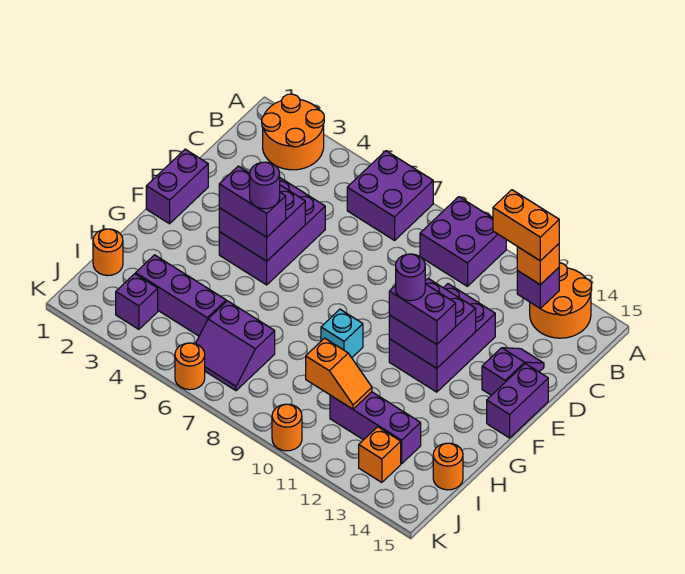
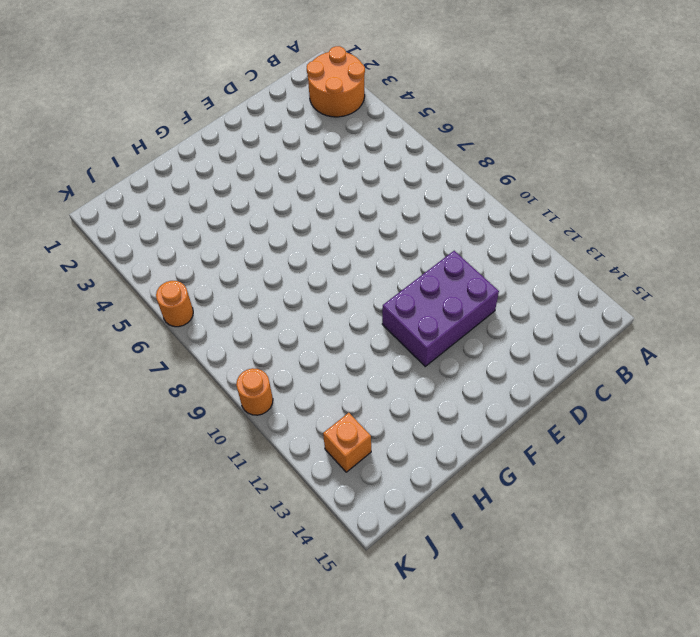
none -> purple 2x2 brick [347,151,433,240]
none -> purple 2x2 brick [420,197,506,286]
none -> orange 2x2 round brick [530,263,592,338]

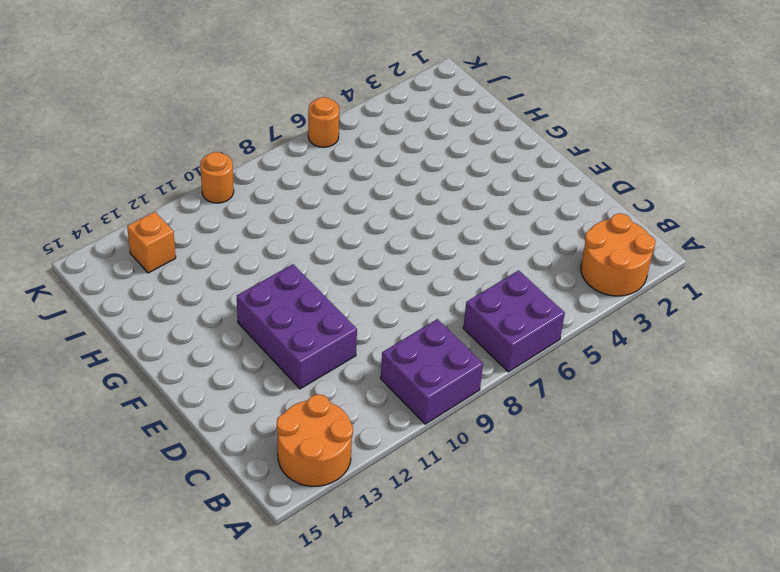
none -> purple 2x3 brick [219,178,325,285]
none -> purple 1x2 slope [482,348,544,395]
none -> purple 1x2 brick [146,149,208,224]

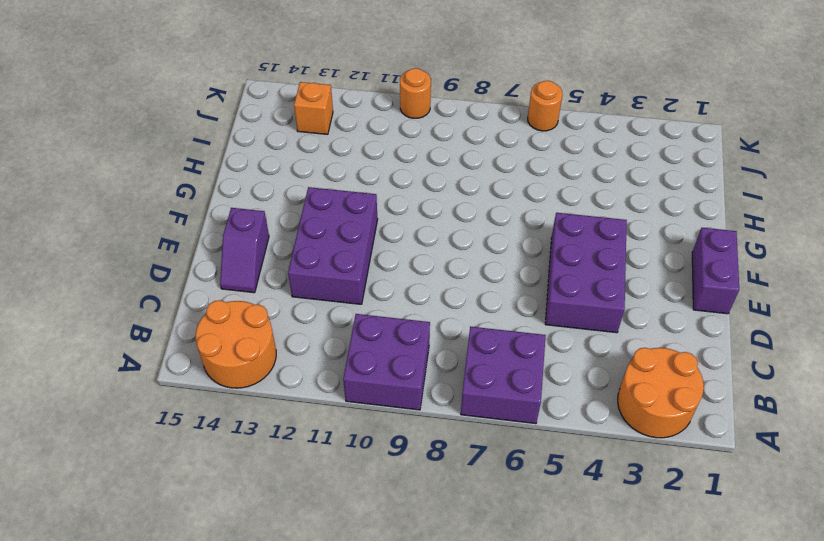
none -> purple 1x2 brick [487,364,548,438]
none -> cyan 1x1 brick [321,309,363,358]
none -> orange 1x1 round brick [93,229,123,276]

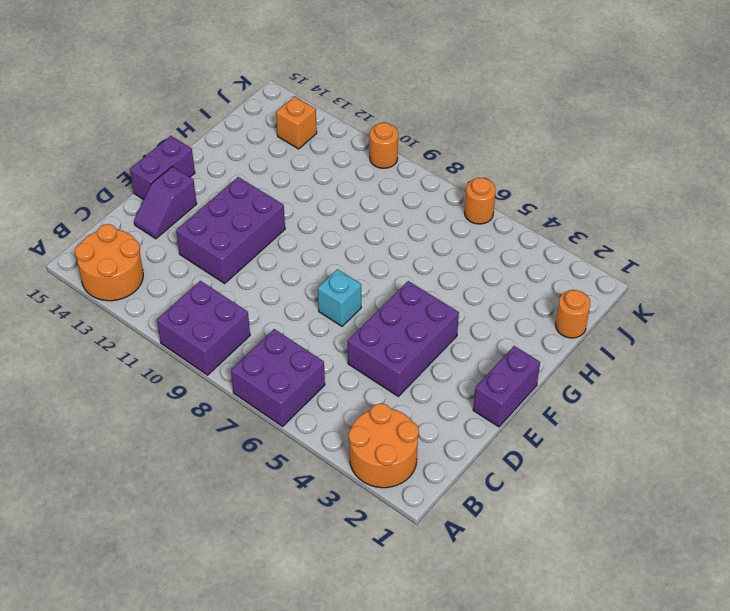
cyan 1x1 brick [318,269,361,326] -> cyan 1x1 brick moved to [321,309,363,358]
none -> purple 1x3 brick [136,255,226,336]
none -> purple 2x2 slope [195,301,275,391]
none -> purple 1x3 brick [330,392,421,464]

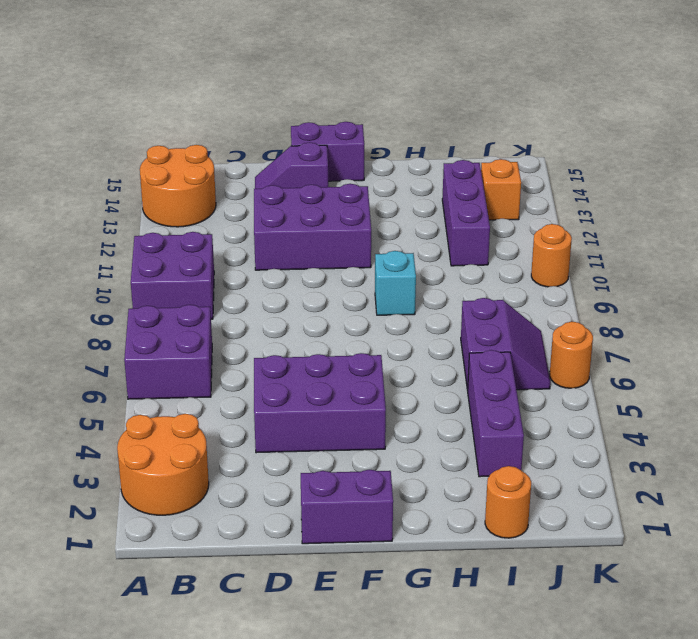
none -> orange 1x1 round brick [433,443,463,490]
none -> purple 1x1 brick [116,274,158,329]
none -> purple 1x1 brick [517,268,559,309]

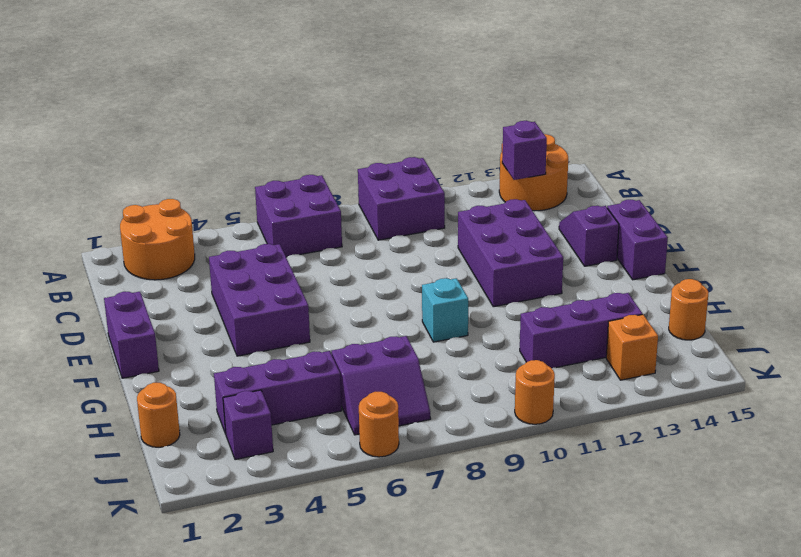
none -> purple 2x2 brick [219,185,305,261]
none -> purple 2x2 brick [389,278,476,368]
none -> orange 1x2 slope [306,338,372,409]

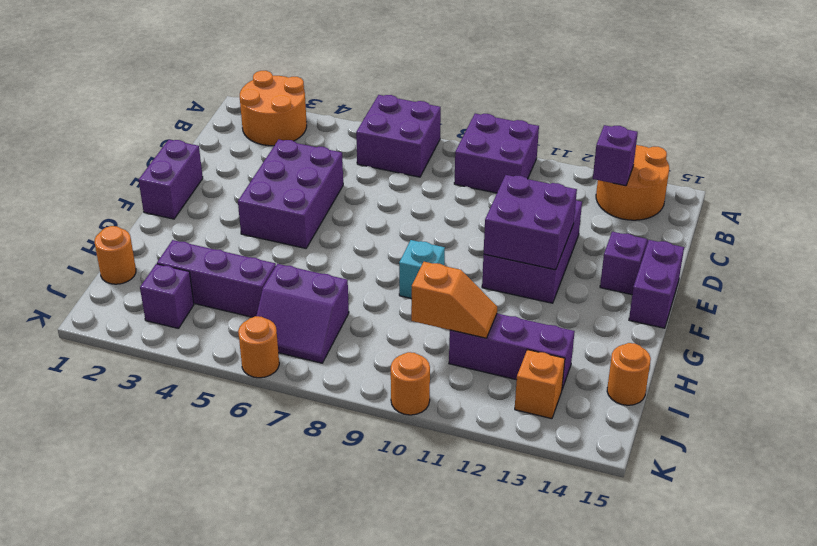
none -> purple 2x2 brick [219,185,305,261]
none -> orange 1x1 brick [517,244,559,285]
none -> purple 1x2 brick [219,166,286,237]

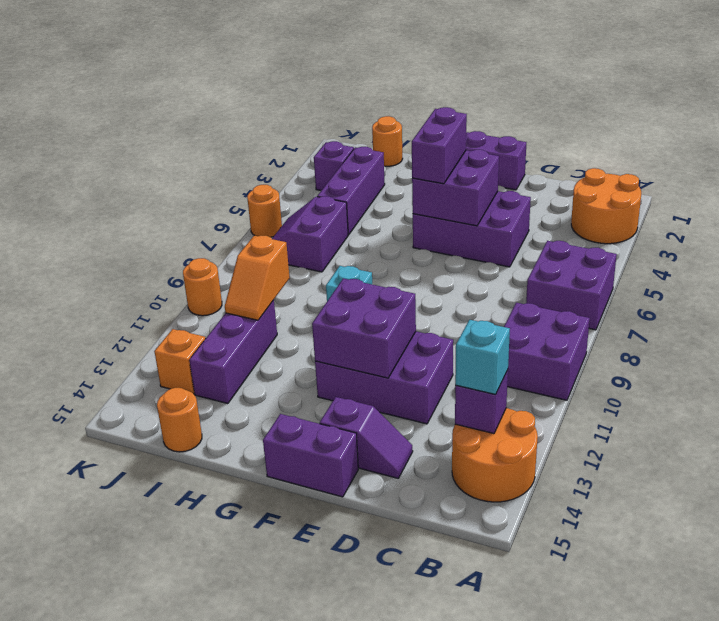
cyan 1x1 brick [455,320,510,394] -> orange 1x1 brick [517,244,559,285]
none -> purple 1x2 brick [389,284,456,344]
none -> orange 1x2 brick [493,190,559,261]
none -> purple 1x1 round brick [250,162,280,209]

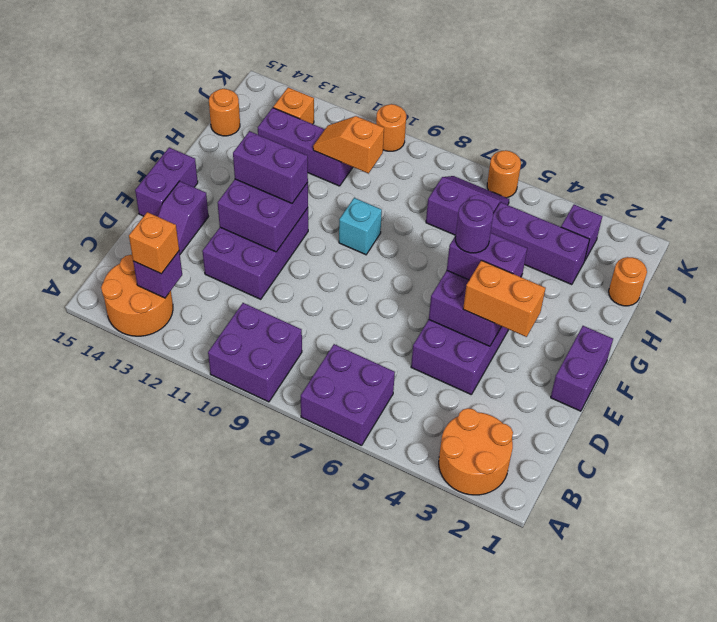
orange 1x2 brick [463,260,545,337] -> orange 1x2 brick moved to [493,190,559,261]
none -> purple 1x1 round brick [396,254,425,301]

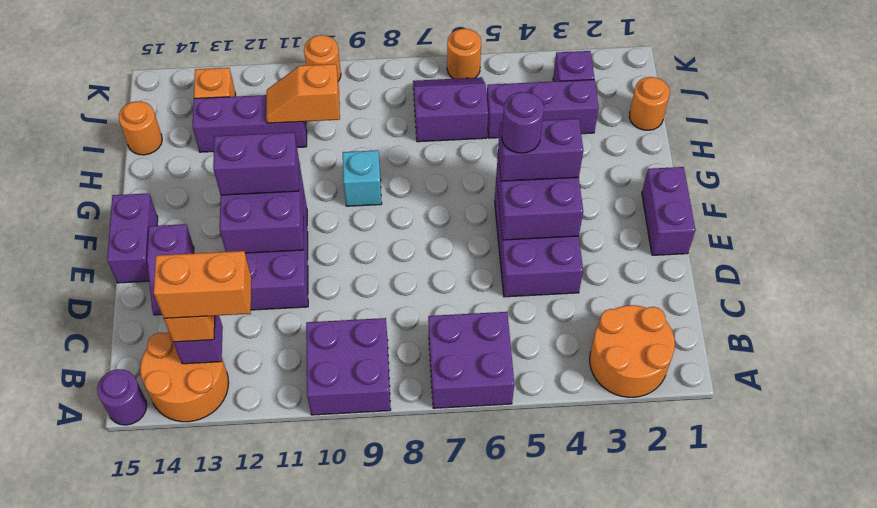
purple 1x1 round brick [97,369,147,425] -> purple 1x1 round brick moved to [396,254,425,301]

